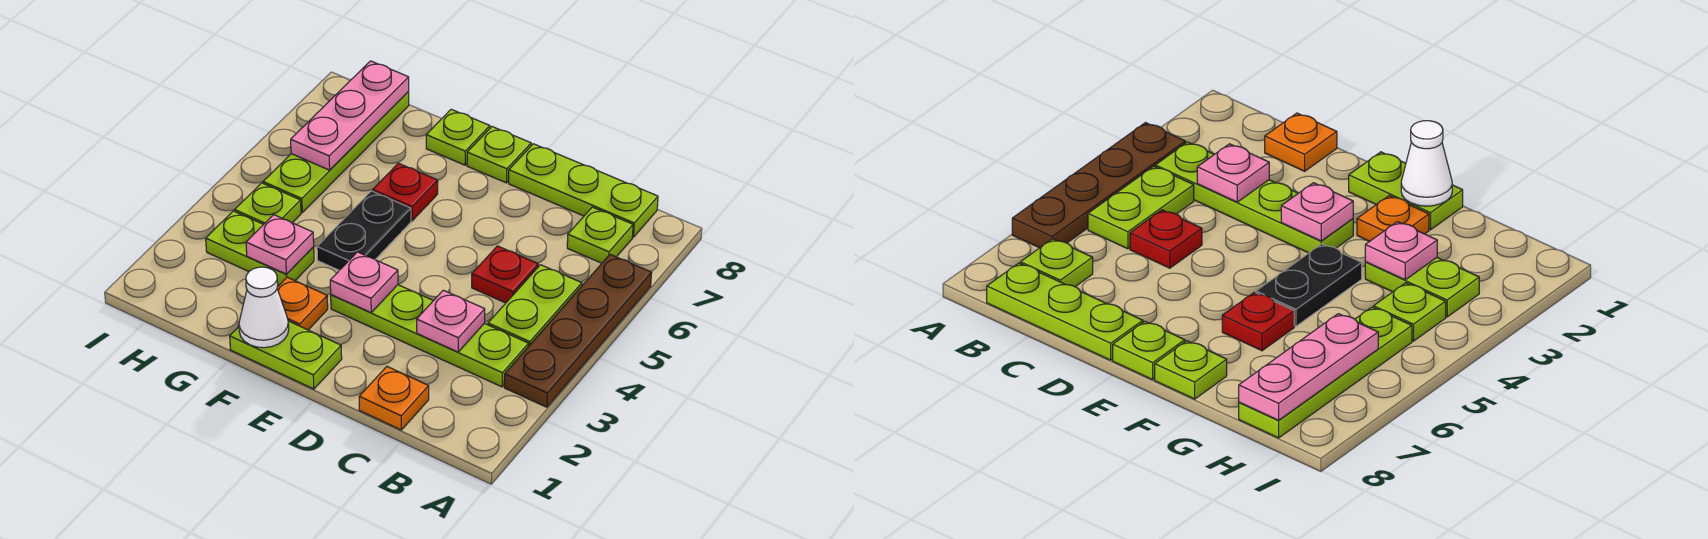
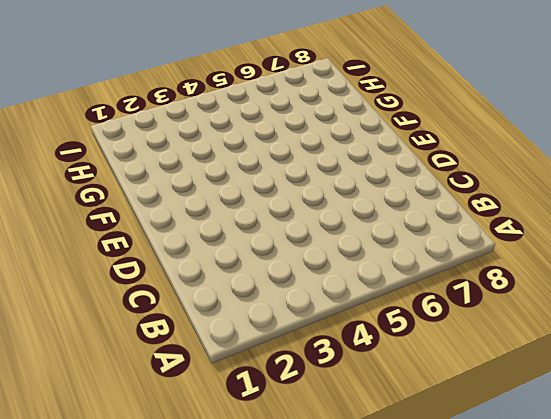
none -> brown 1x4 plate [504,255,652,407]
none -> lime 1x4 plate [331,285,529,387]
none -> lime 1x2 plate [488,265,582,346]

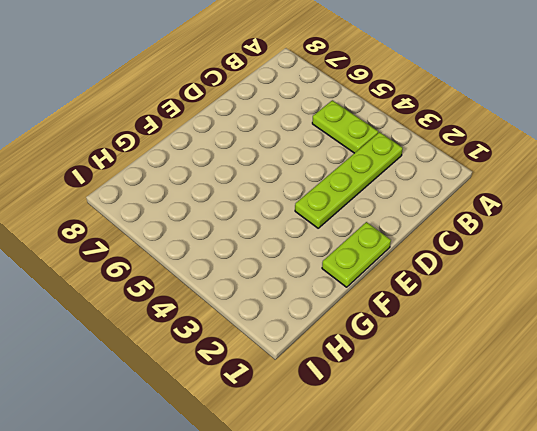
none -> brown 1x4 plate [504,255,652,407]
none -> lime 1x1 plate [567,207,633,263]
none -> lime 1x3 plate [509,144,658,237]

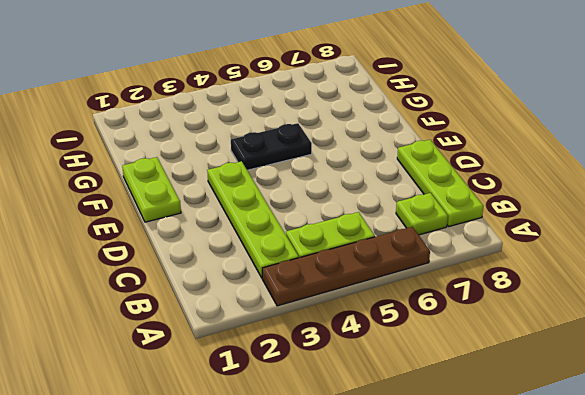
none -> orange 1x1 plate [359,367,429,430]
none -> red 1x1 plate [472,246,538,303]
none -> lime 1x1 plate [467,127,531,183]

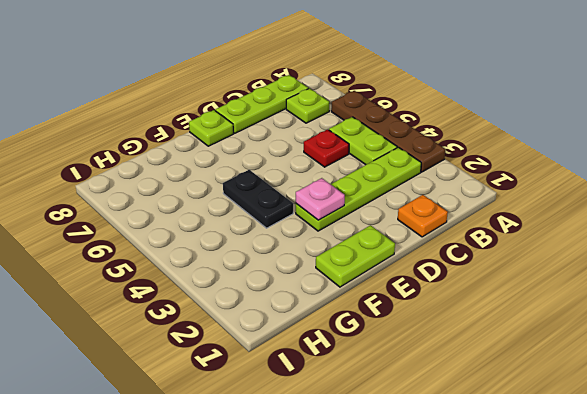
none -> orange 1x1 plate [277,277,328,330]
none -> red 1x1 plate [373,163,438,221]
none -> lime 1x1 plate [426,109,490,165]

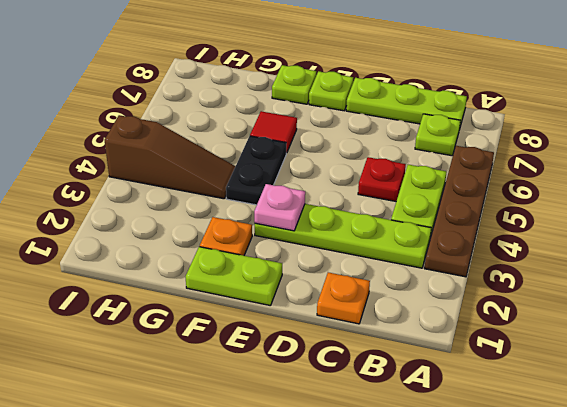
red 1x1 tile [250,111,297,153] -> red 1x1 plate [373,163,438,221]
brown 1x3 slope [105,115,236,199] -> lime 1x1 plate [235,183,301,224]
none -> lime 1x2 plate [206,211,314,285]
none -> lime 1x4 plate [263,92,409,212]
none -> pink 1x1 plate [417,290,485,352]

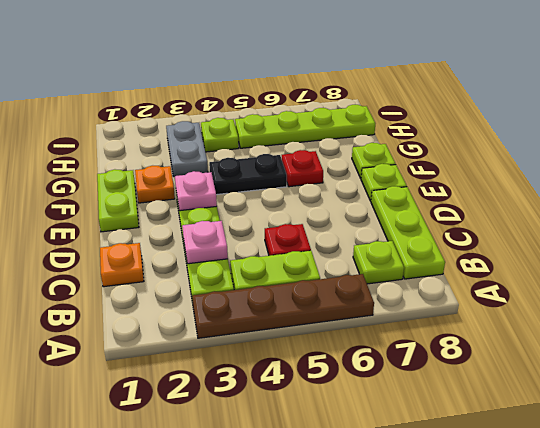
grey 1x2 plate [166,121,208,176] -> lime 1x2 plate [206,211,314,285]
none -> white 1x1 cone [239,267,289,348]
none -> pink 1x1 plate [246,215,314,274]
none -> pink 1x3 plate [291,61,409,170]

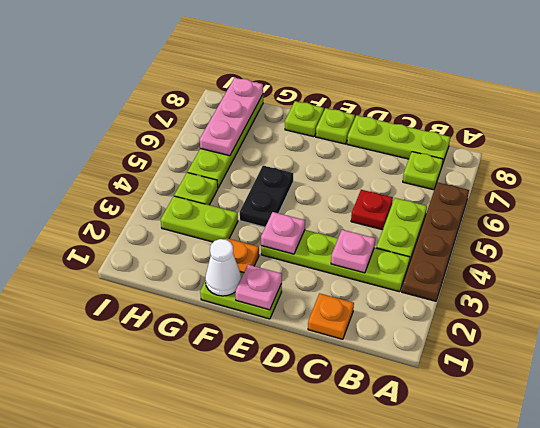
pink 1x1 plate [235,265,282,310] -> pink 1x1 plate moved to [246,215,314,274]
none -> red 1x1 plate [373,163,438,221]

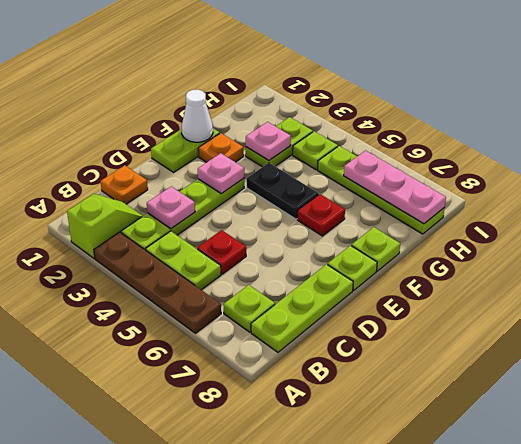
lime 1x2 slope [67,194,143,258] -> none

